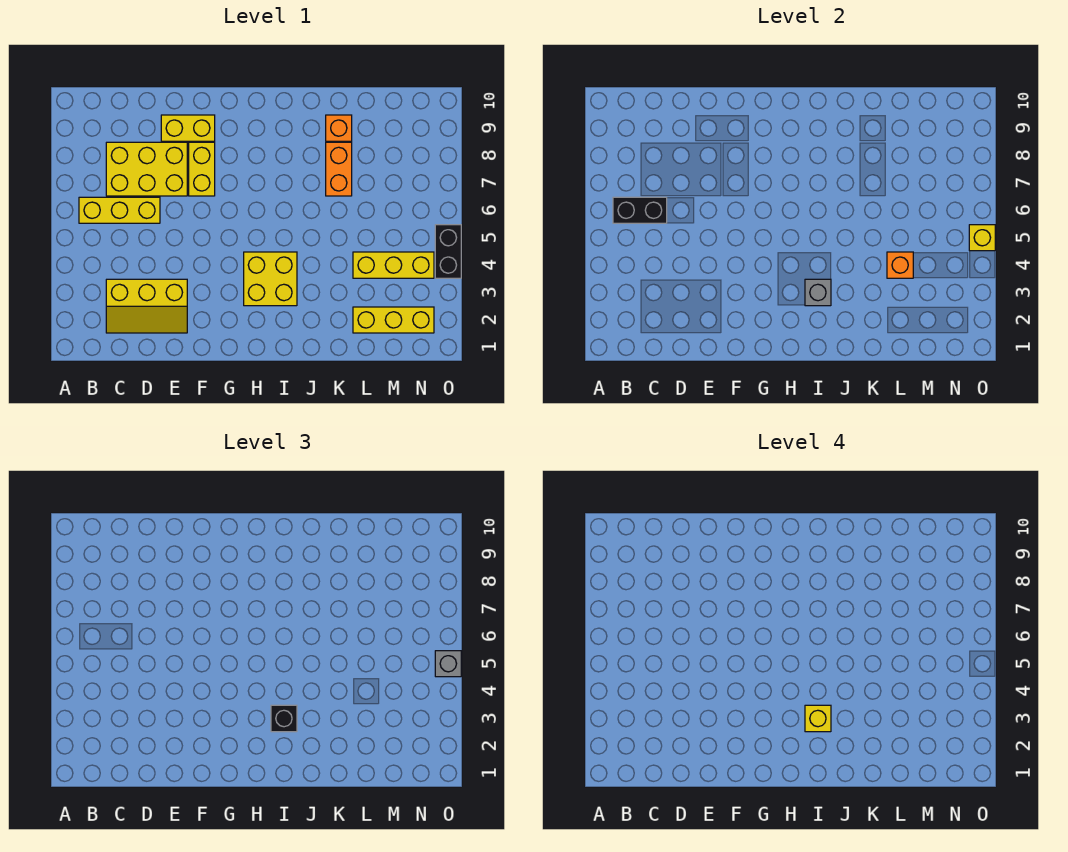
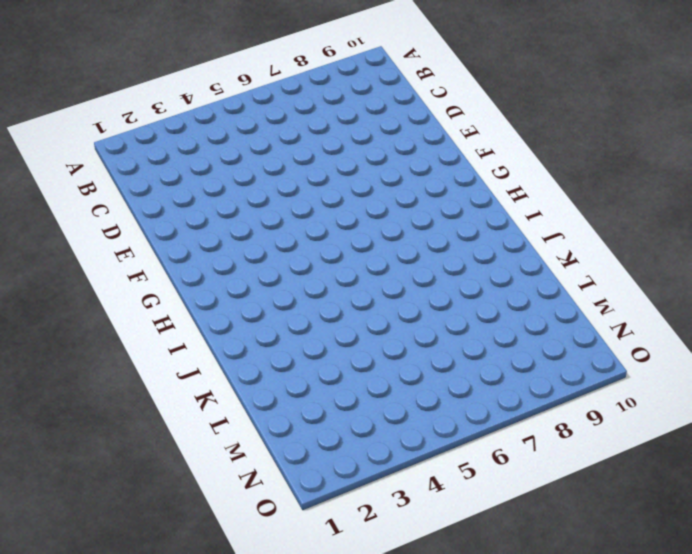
none -> yellow 1x3 brick [79,197,160,223]
none -> yellow 2x3 slope [106,279,187,333]
none -> yellow 2x3 brick [106,142,187,196]

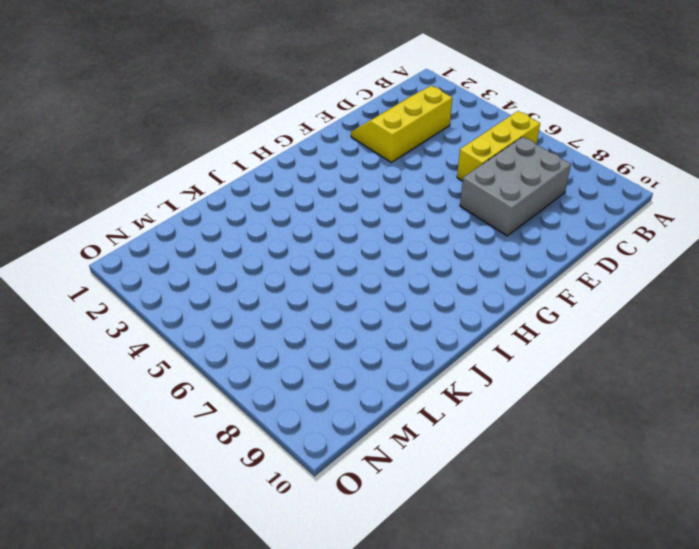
grey 2x3 brick [460,137,571,236] -> yellow 2x3 brick [106,142,187,196]
none -> yellow 1x2 brick [161,115,215,141]
none -> yellow 1x2 brick [189,142,215,196]
none -> yellow 2x2 brick [244,252,297,306]

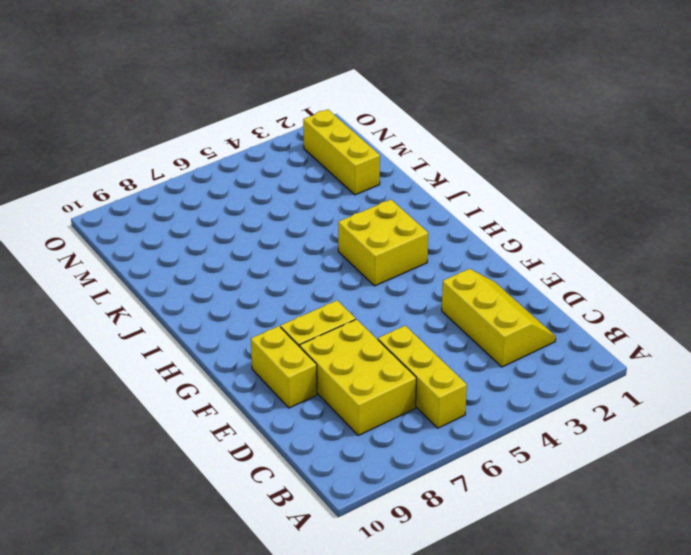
none -> orange 1x2 brick [326,142,352,196]
none -> orange 1x1 brick [326,115,352,141]
none -> yellow 1x3 brick [353,252,434,278]

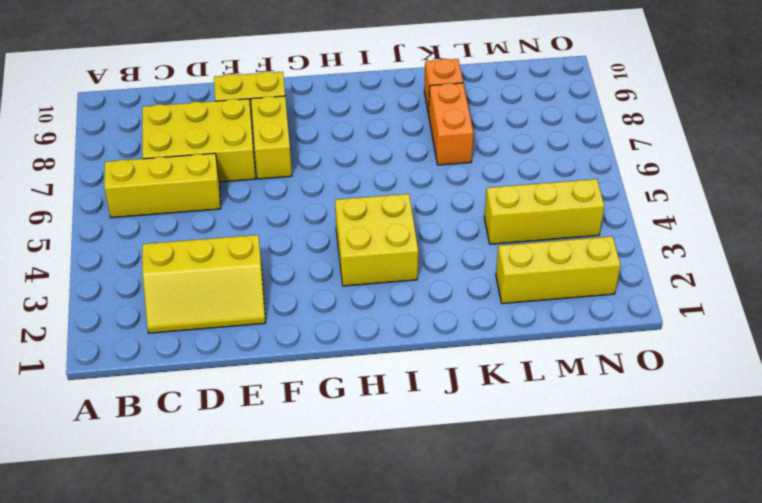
none -> black 1x2 brick [435,225,461,278]
none -> black 1x2 brick [613,197,667,223]
none -> grey 1x1 brick [805,279,831,306]

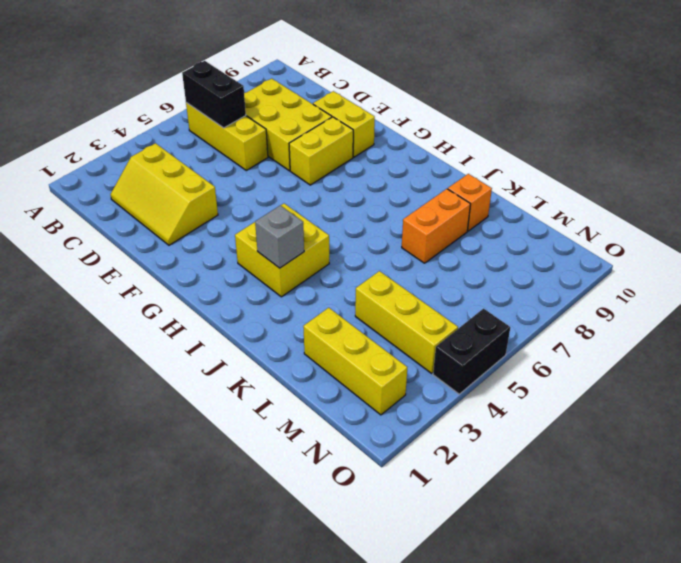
none -> orange 1x1 brick [887,252,913,278]
none -> yellow 1x1 brick [969,225,995,251]
none -> black 1x1 brick [271,705,297,732]

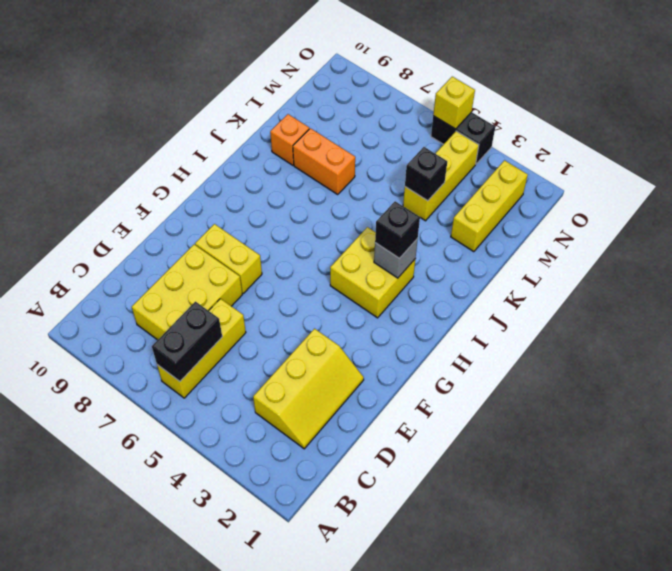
black 1x1 brick [405,147,447,201] -> orange 1x1 brick [887,252,913,278]
none -> yellow 1x2 brick [161,115,215,141]
none -> grey 1x1 brick [435,651,461,677]
none -> yellow 1x1 brick [805,705,831,732]

